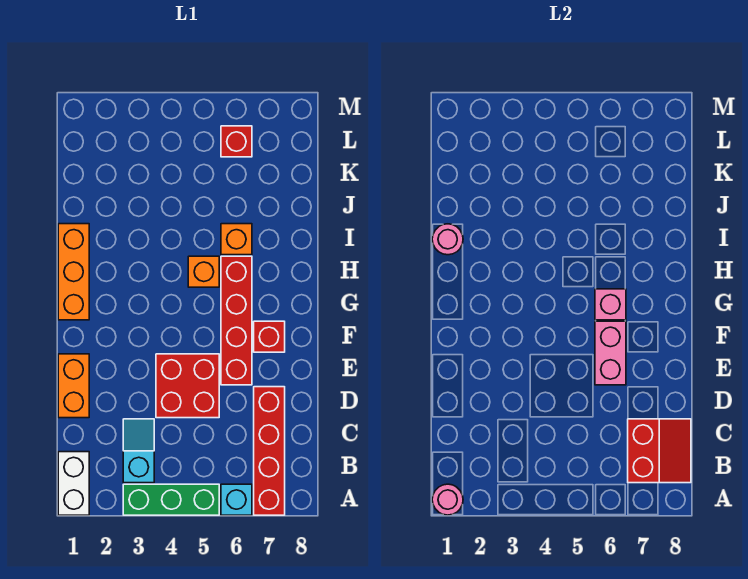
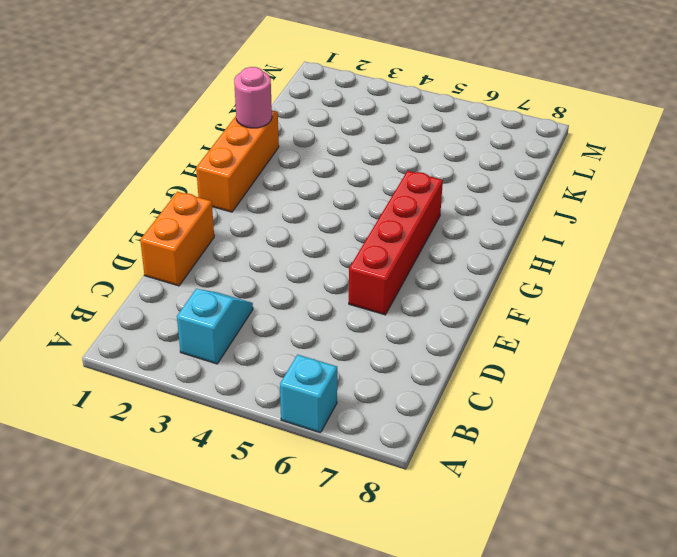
none -> white 1x2 brick [58,452,89,515]
none -> green 1x3 brick [123,484,219,515]
none -> red 1x4 brick [254,387,285,515]

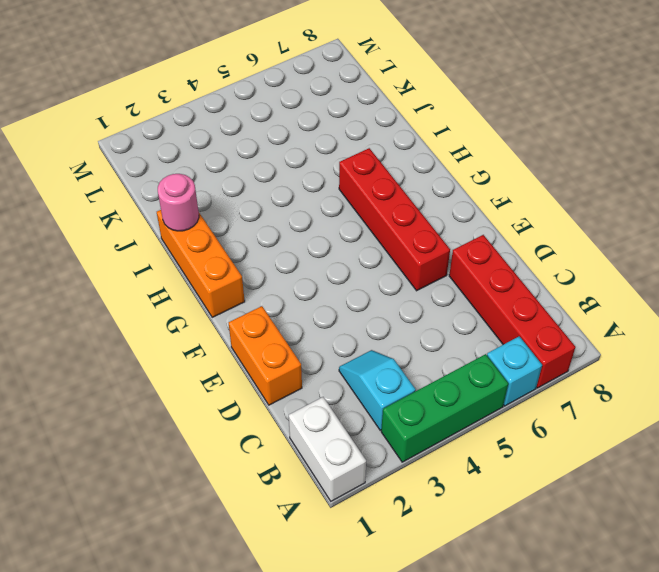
none -> red 2x2 brick [156,354,219,418]
none -> red 1x1 brick [254,321,285,352]
none -> orange 1x1 brick [188,256,219,287]

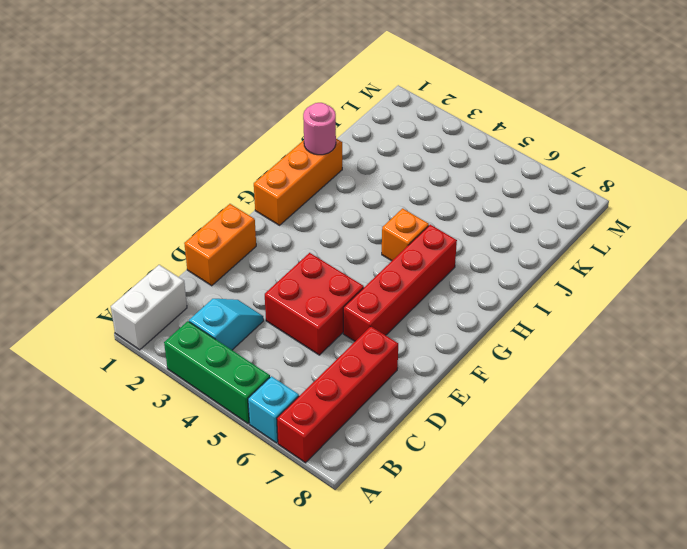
none -> red 1x1 brick [254,321,285,352]
none -> orange 1x1 brick [221,224,252,255]
none -> red 1x1 brick [221,126,252,157]

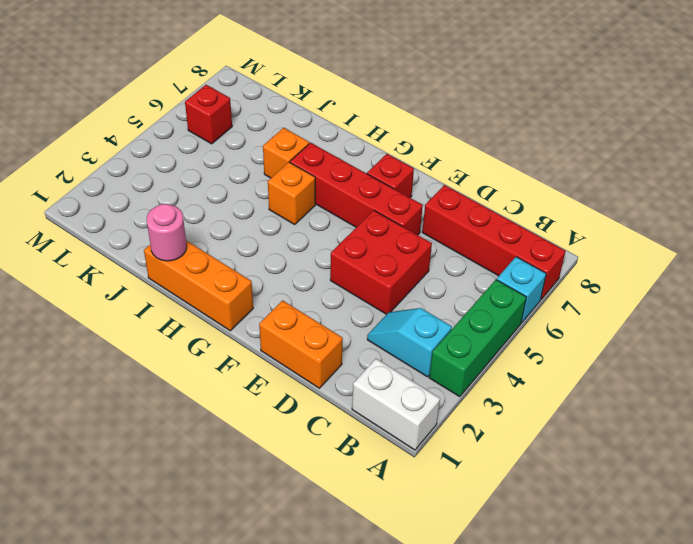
none -> pink 1x1 round brick [432,484,463,515]
none -> red 2x2 slope [628,419,691,483]
none -> pink 1x2 brick [595,321,626,385]

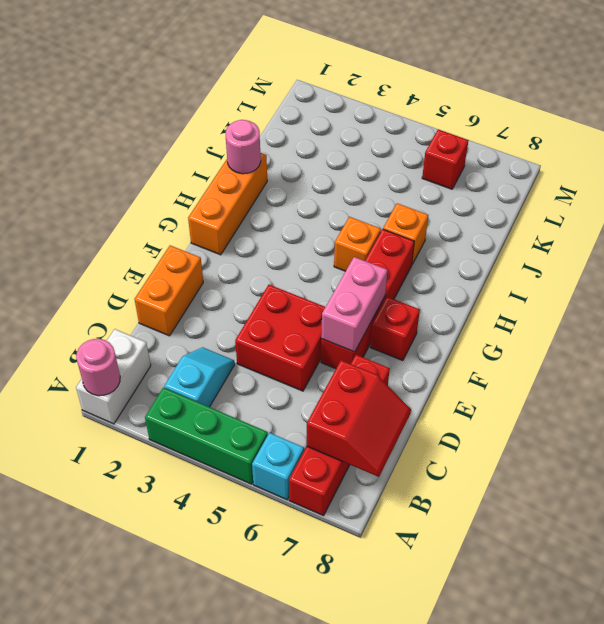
none -> pink 1x1 brick [595,289,626,320]

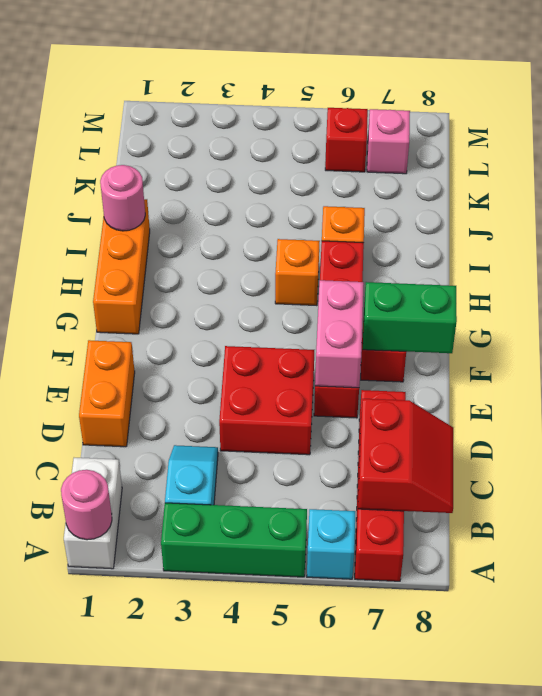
green 1x2 brick [363,282,457,353] -> none
pink 1x1 brick [367,109,410,174] -> pink 1x1 brick moved to [595,289,626,320]

